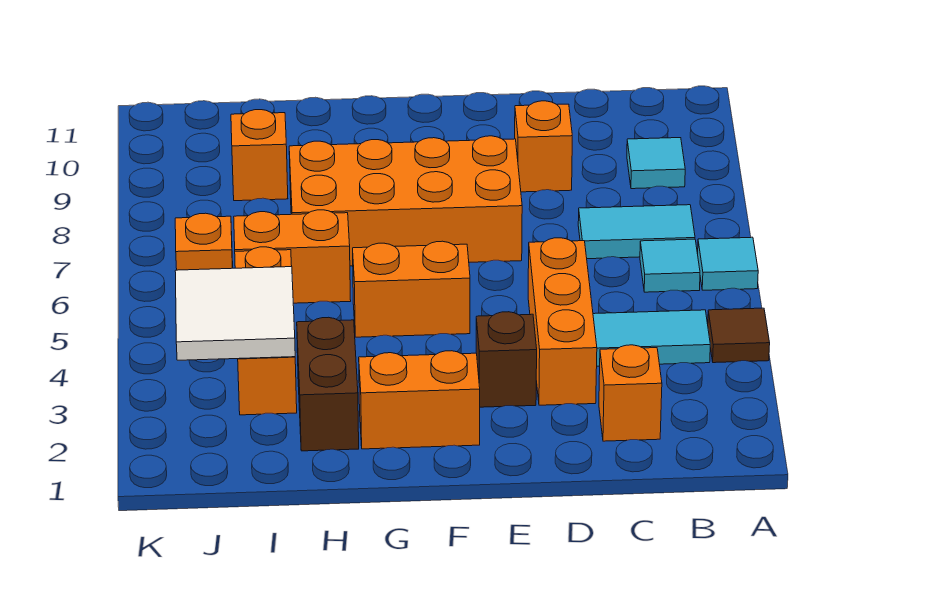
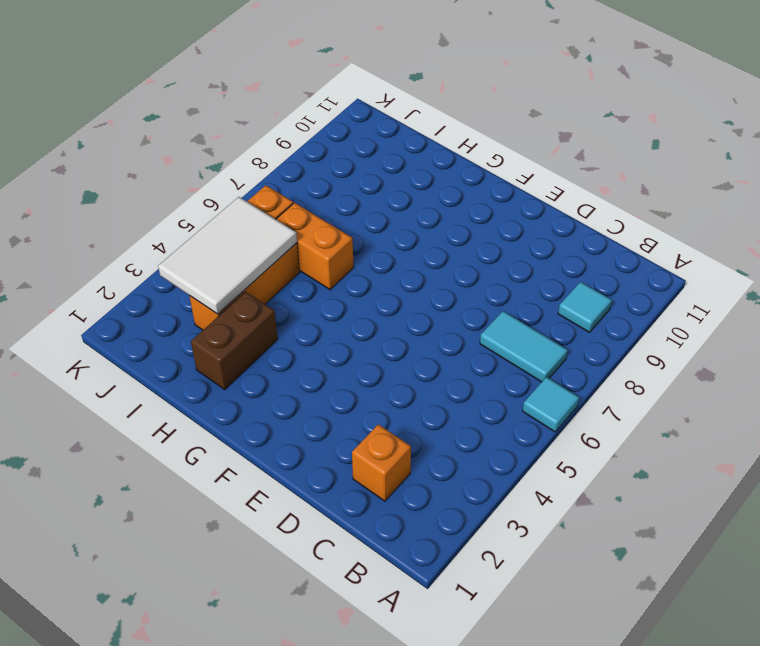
white 2x3 tile [158,197,297,314] -> white 2x2 tile [175,267,295,360]
none -> brown 1x1 tile [708,308,770,363]
none -> cyan 1x2 tile [593,310,710,366]
none -> cyan 1x1 tile [640,239,700,292]

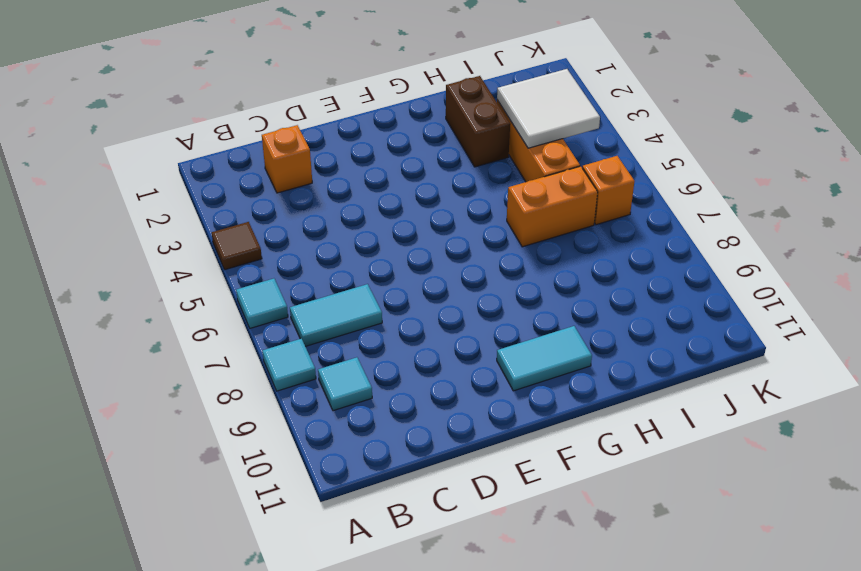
cyan 1x1 tile [263,339,316,391] -> cyan 1x1 tile moved to [640,239,700,292]
cyan 1x2 tile [497,326,592,391] -> cyan 1x2 tile moved to [593,310,710,366]
none -> orange 1x3 brick [528,238,597,405]
none -> orange 1x1 brick [515,101,572,192]
none -> brown 1x1 brick [476,312,537,407]

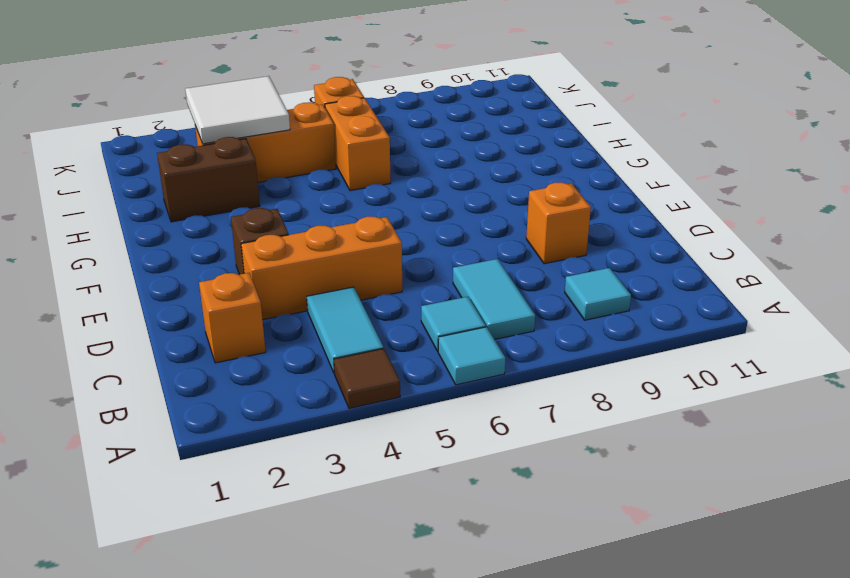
none -> orange 2x4 brick [289,136,522,266]
none -> orange 1x2 brick [359,351,480,449]
none -> orange 1x2 brick [353,241,470,337]

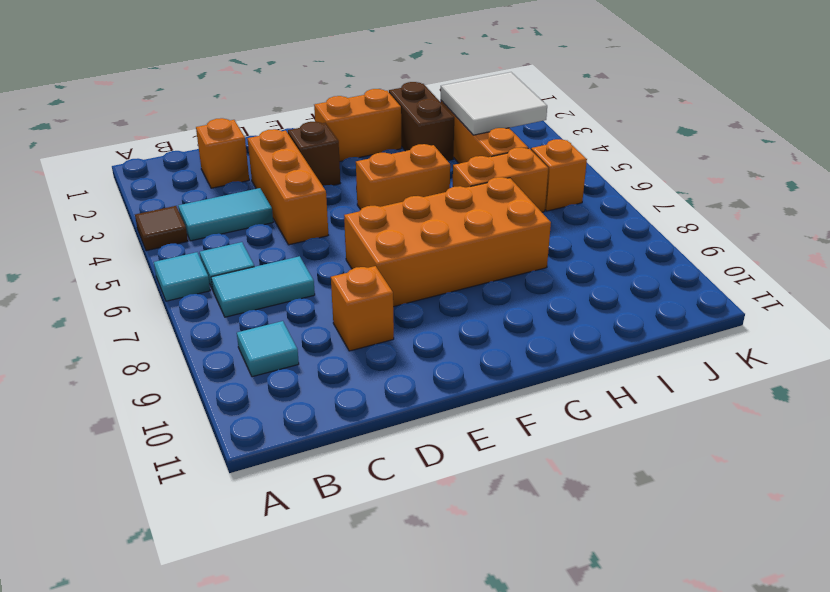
none -> orange 1x1 brick [231,110,288,201]

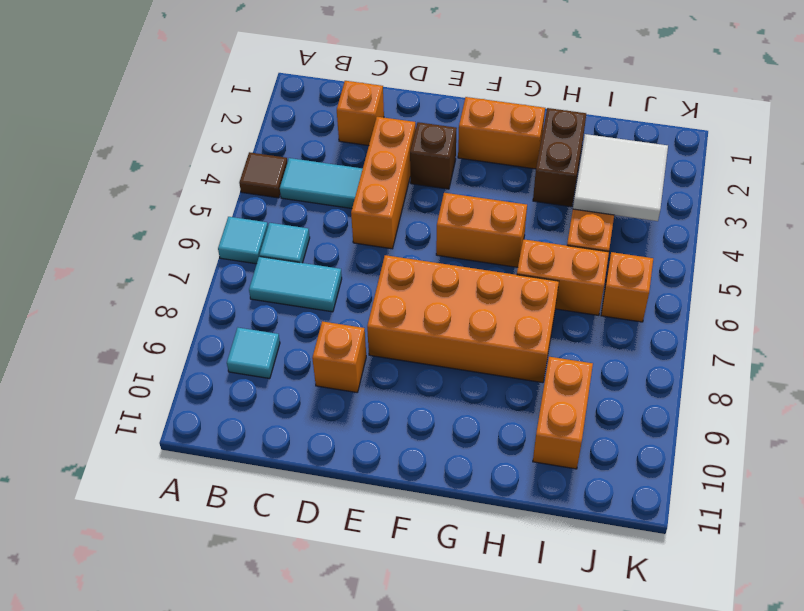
orange 1x2 brick [533,357,593,469] -> orange 1x1 brick [231,110,288,201]

